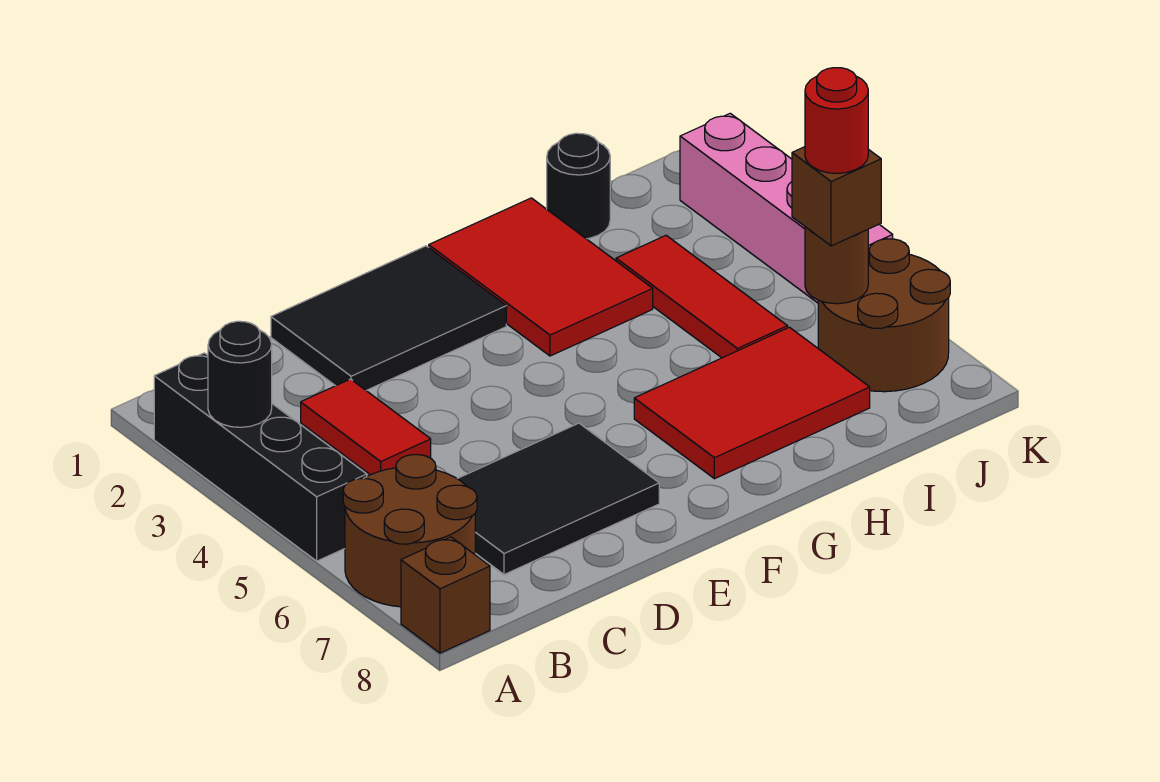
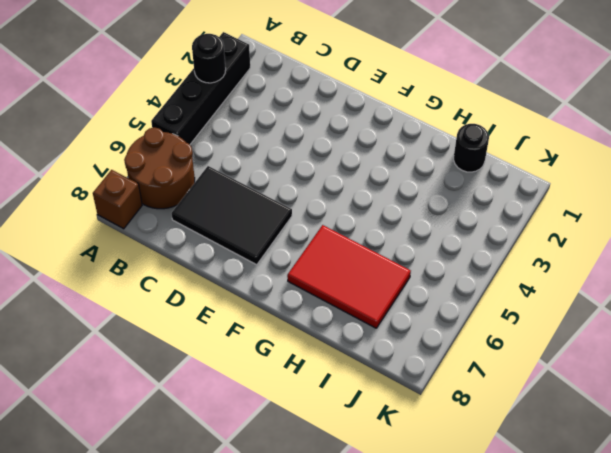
none -> red 1x2 tile [301,379,431,475]
none -> black 2x3 tile [271,246,506,390]
none -> red 2x3 tile [429,198,653,356]

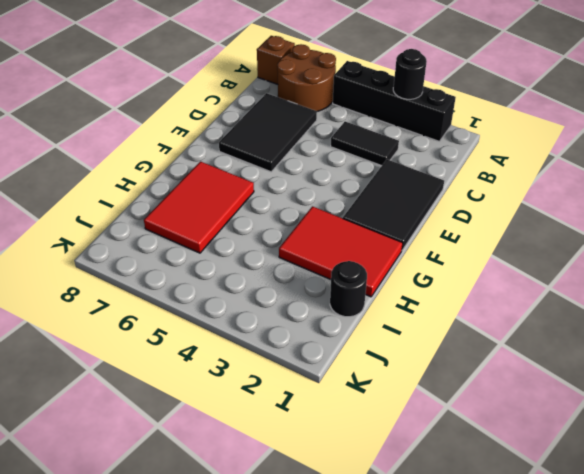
black 1x2 tile [331,121,399,166] -> red 1x2 tile [301,379,431,475]
none -> red 1x3 tile [616,235,788,358]
none -> brown 2x2 round brick [818,239,950,392]
none -> pink 1x4 brick [680,113,893,303]

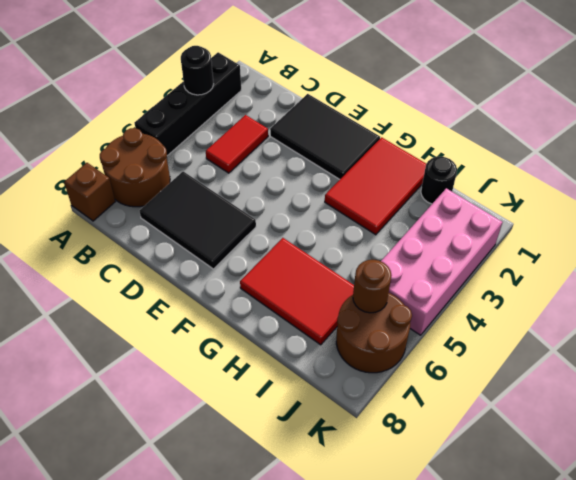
pink 2x4 brick [381,188,502,335] -> pink 1x4 brick [680,113,893,303]
none -> red 1x3 tile [616,235,788,358]
none -> brown 1x1 brick [792,147,881,246]
none -> red 1x1 round brick [805,68,868,174]

